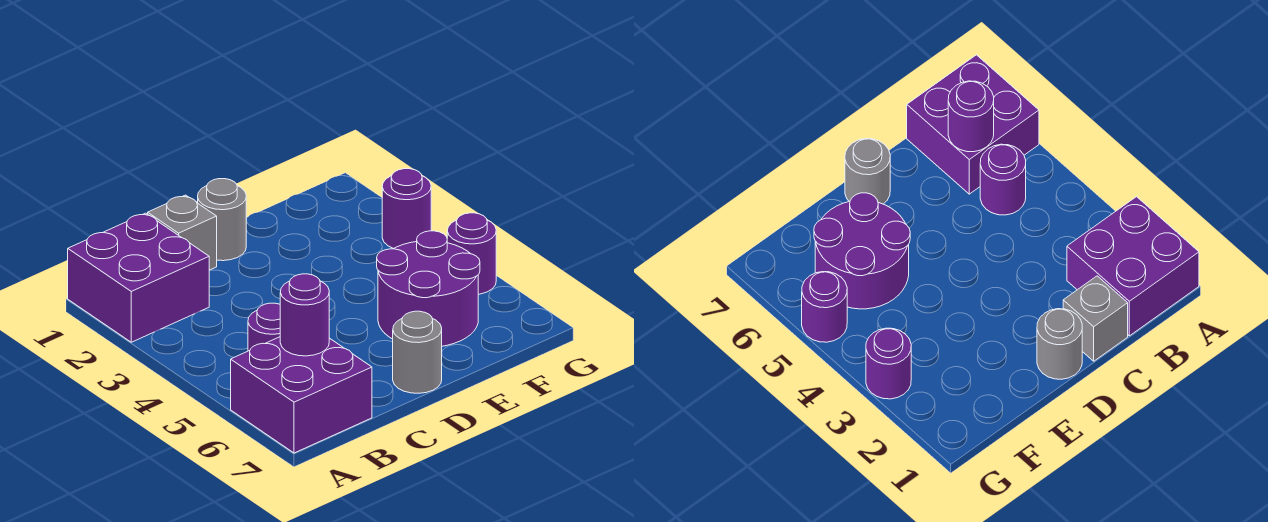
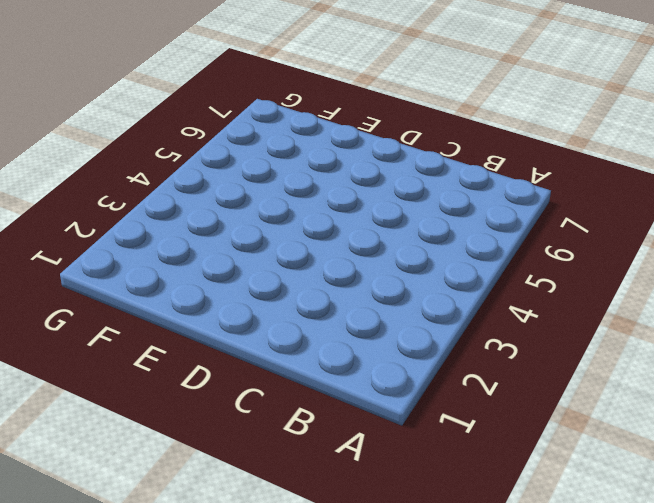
none -> purple 2x2 brick [68,213,209,342]
none -> purple 2x2 brick [231,337,372,453]

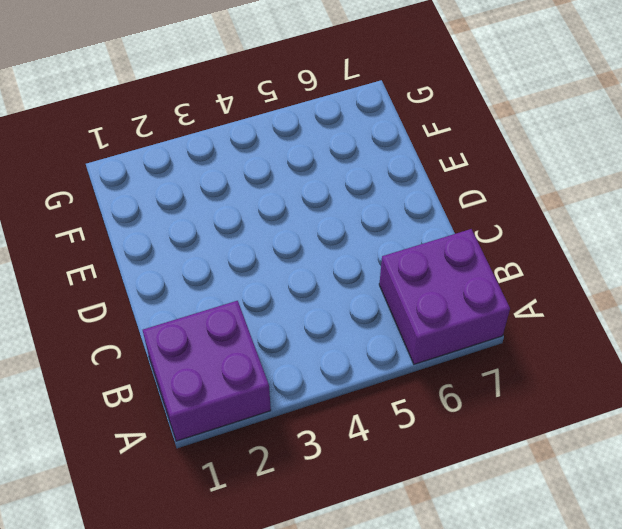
none -> purple 1x1 round brick [248,303,280,351]
none -> grey 1x1 brick [148,195,217,270]

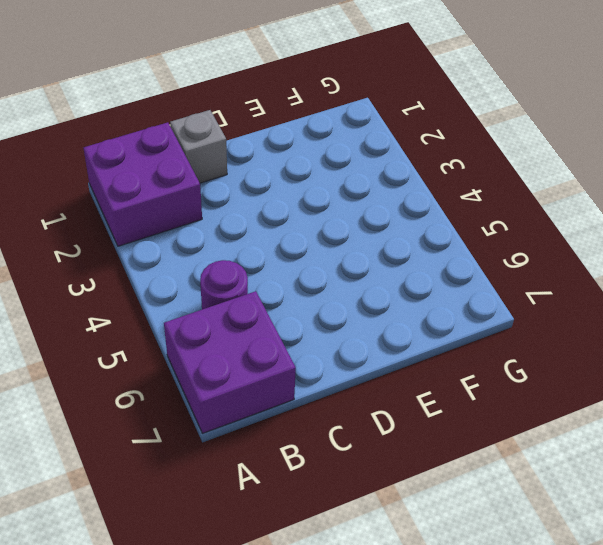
none -> grey 1x1 round brick [198,179,246,261]
none -> grey 1x1 round brick [393,311,442,393]

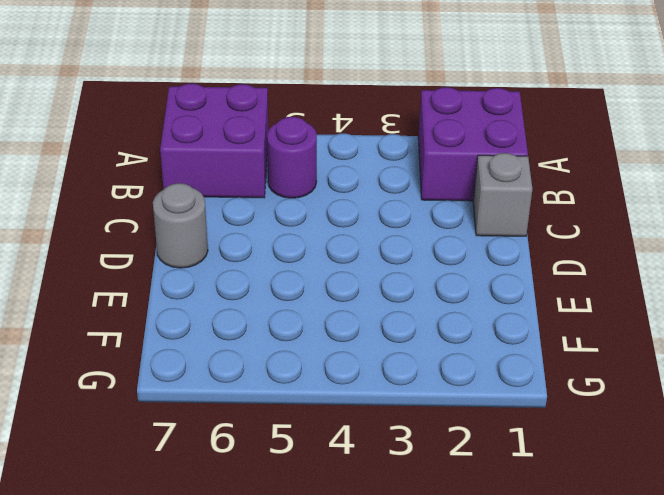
none -> grey 1x1 round brick [198,179,246,261]
none -> purple 2x2 round brick [377,231,480,346]

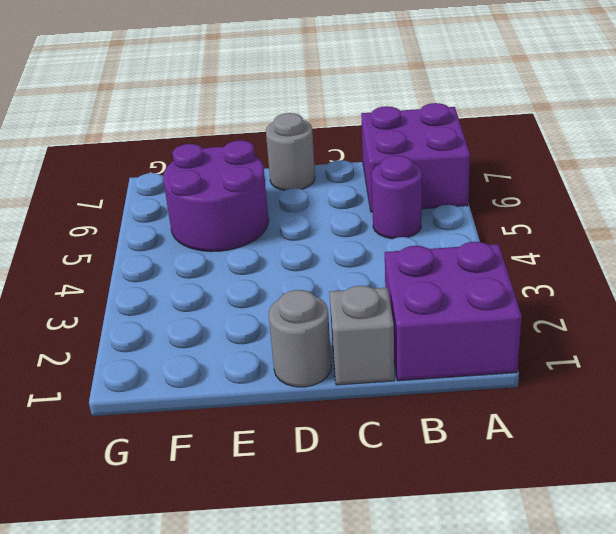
none -> purple 1x1 round brick [382,169,431,249]
none -> purple 1x1 round brick [447,213,496,294]

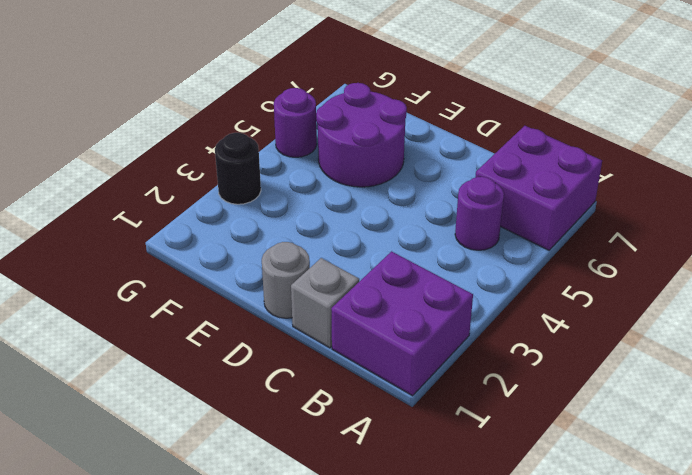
black 1x1 round brick [215,133,261,204] -> purple 1x1 round brick [382,169,431,249]
none -> grey 1x1 round brick [393,311,442,393]
none -> purple 1x1 round brick [280,274,329,356]

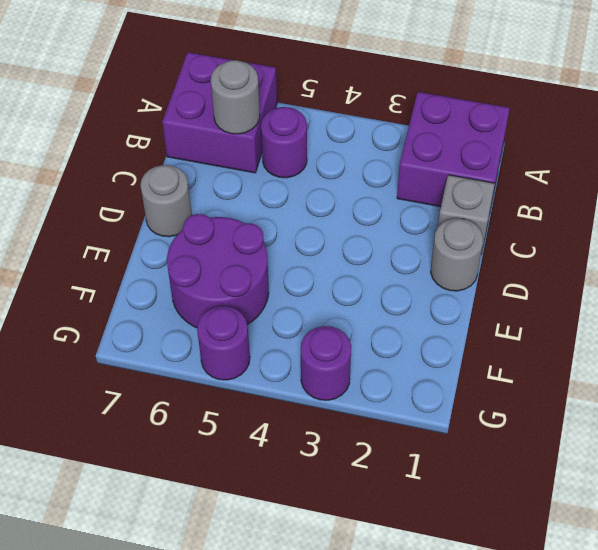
grey 1x1 round brick [211,60,260,134] -> purple 1x1 round brick [280,274,329,356]

